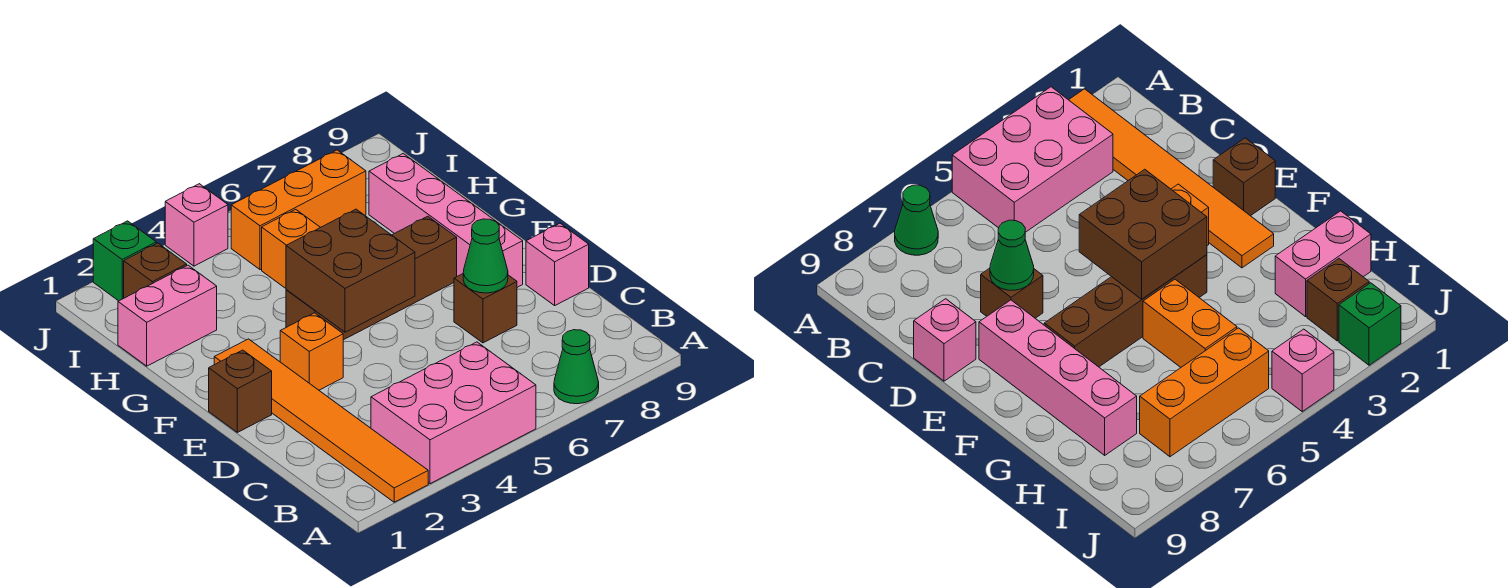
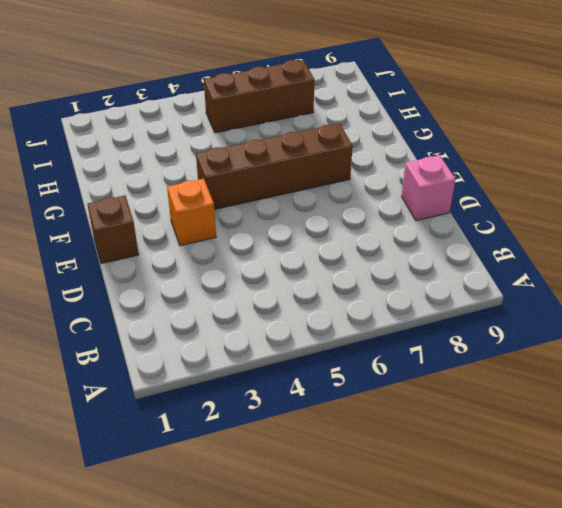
brown 1x3 brick [204,60,315,133] -> orange 1x3 brick [231,150,366,270]
none -> orange 1x6 tile [214,339,428,502]
none -> pink 2x3 brick [371,342,536,484]
none -> green 1x1 cone [554,330,599,404]

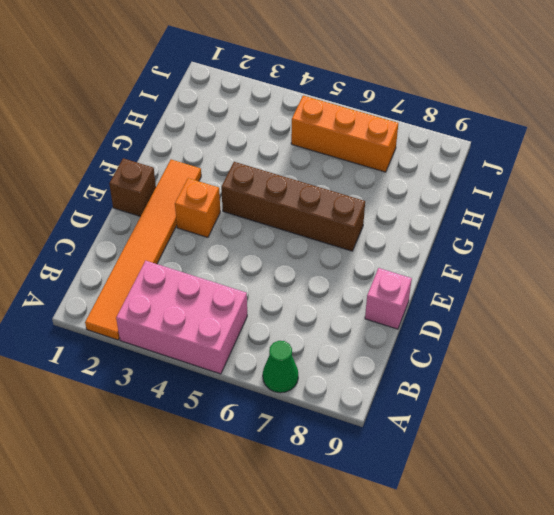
none -> brown 1x1 brick [454,274,517,343]
none -> pink 1x4 brick [369,154,523,287]
none -> orange 1x2 brick [262,209,320,288]

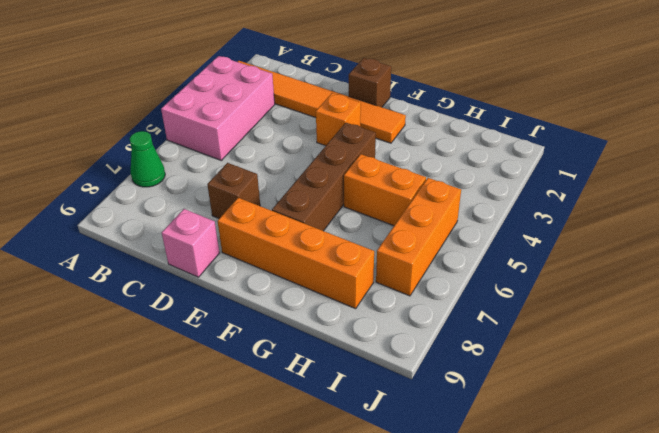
orange 1x4 brick [217,198,374,309] -> pink 1x4 brick [369,154,523,287]
none -> pink 1x2 brick [118,265,217,366]
none -> brown 1x1 brick [124,243,187,298]
none -> green 1x1 brick [93,221,156,301]

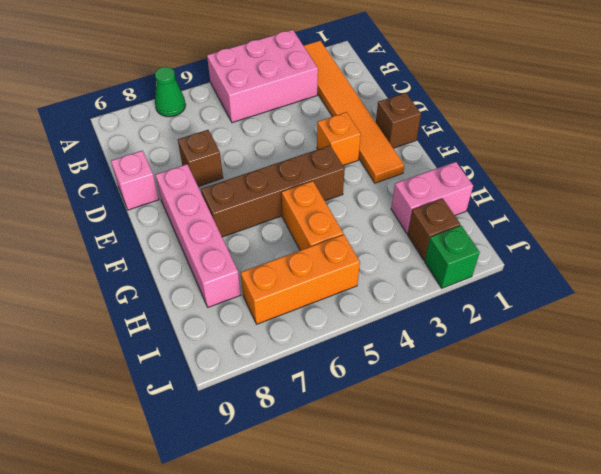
none -> pink 1x1 brick [165,184,228,266]
none -> green 1x1 cone [463,219,508,293]
none -> brown 2x2 brick [286,209,415,332]

